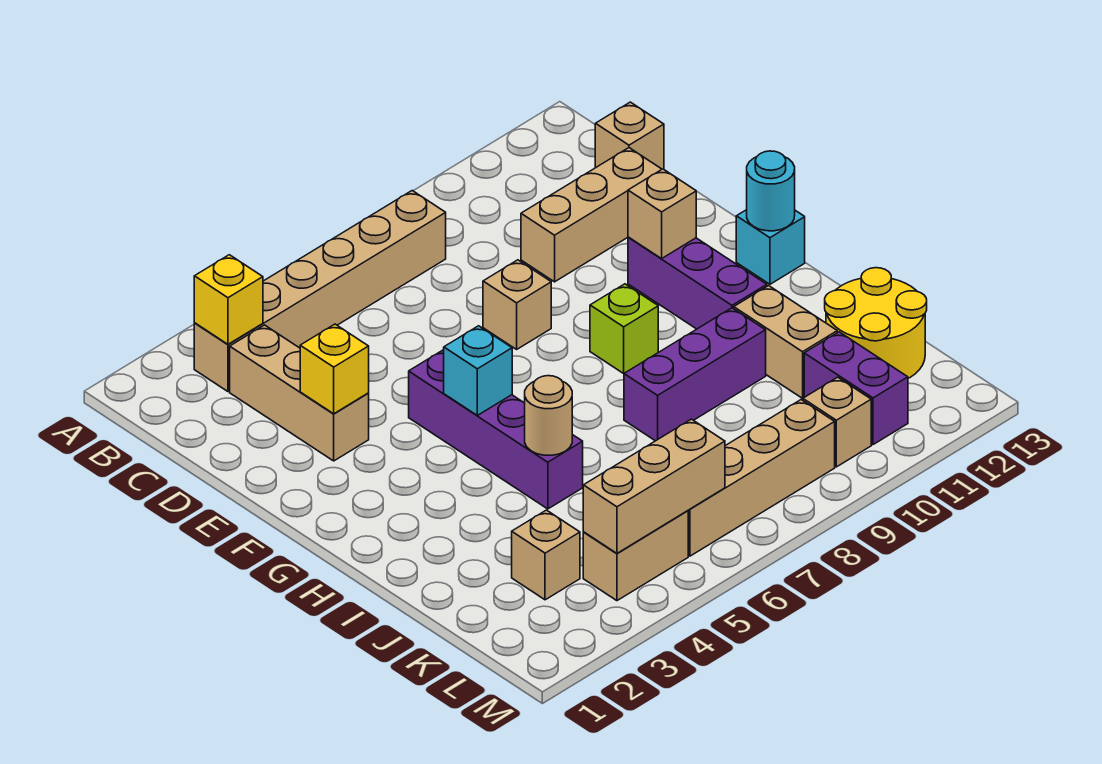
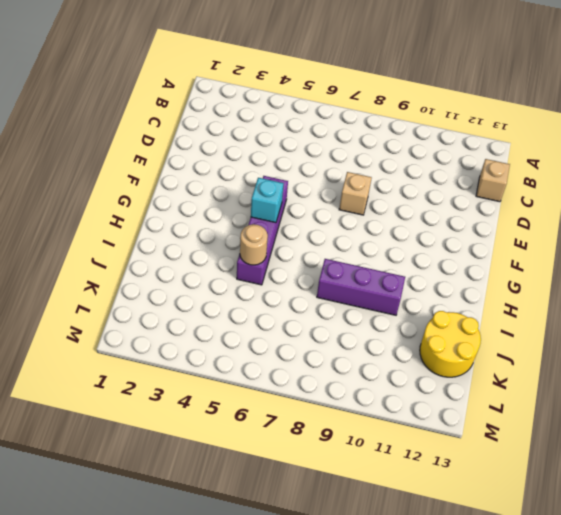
none -> tan 1x6 brick [194,191,446,391]
none -> tan 1x3 brick [230,325,369,461]
none -> tan 1x3 brick [521,148,662,282]

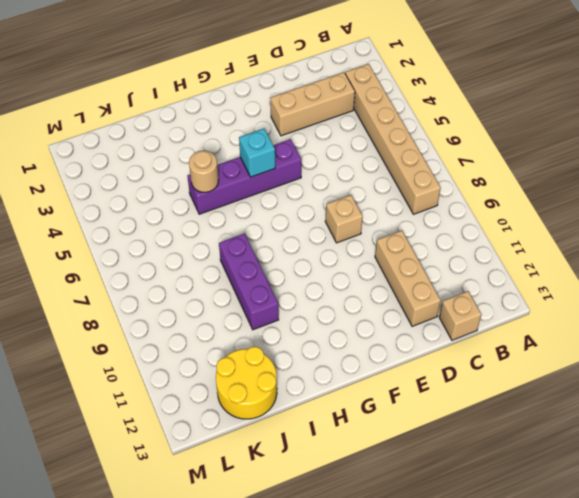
none -> purple 1x3 brick [628,237,767,329]
none -> lime 1x1 brick [590,284,658,373]
none -> cyan 1x1 brick [736,210,805,284]

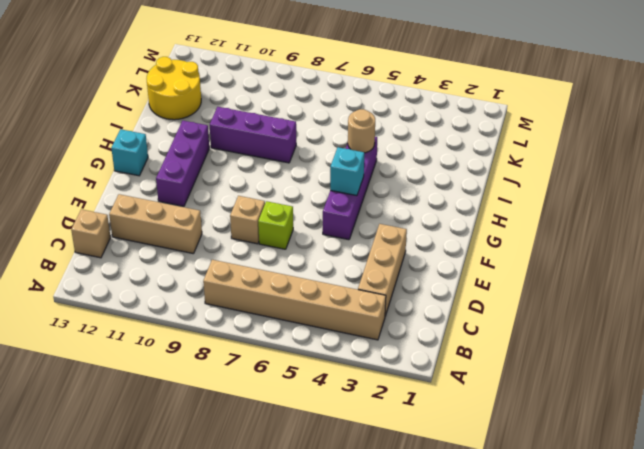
lime 1x1 brick [258,201,293,249] -> lime 1x1 brick moved to [590,284,658,373]
none -> tan 1x2 brick [734,286,837,398]
none -> tan 1x1 brick [512,510,580,600]
none -> purple 1x2 brick [804,332,908,445]

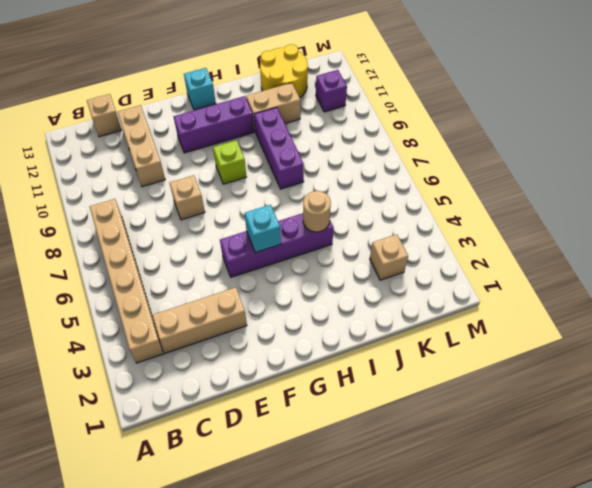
purple 1x1 brick [316,70,347,112] -> purple 1x2 brick [804,332,908,445]
none -> tan 1x2 brick [583,511,688,601]
none -> tan 1x4 brick [688,400,835,556]
none -> tan 1x1 brick [803,377,871,467]

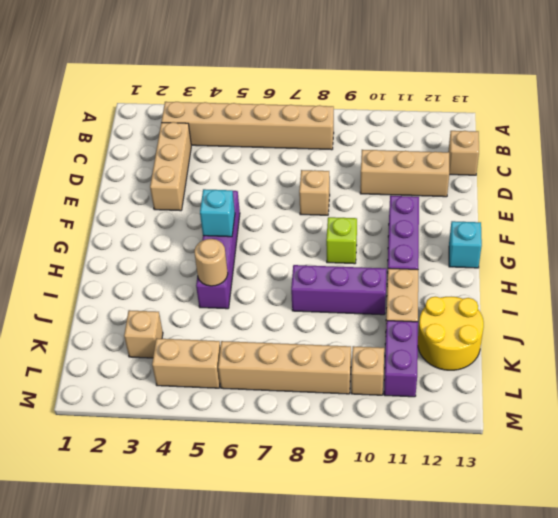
none -> yellow 1x1 brick [194,255,263,344]
none -> yellow 1x1 brick [300,324,369,414]
none -> tan 1x1 brick [628,169,696,259]

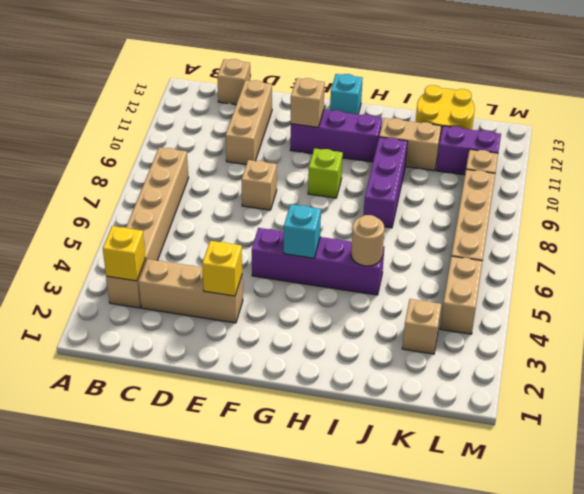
none -> cyan 1x1 round brick [747,151,795,231]
none -> tan 1x3 brick [583,419,725,553]

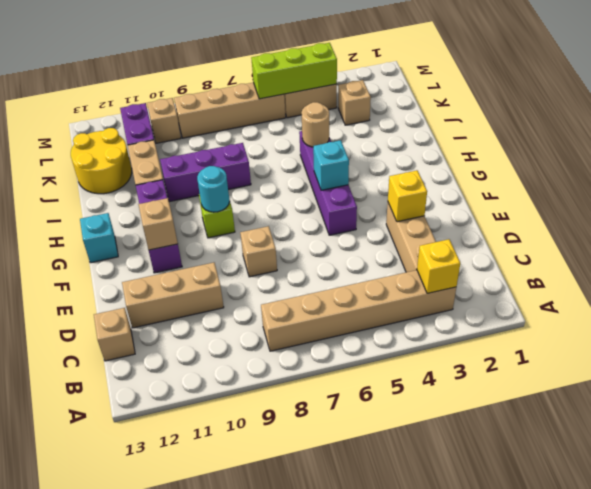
cyan 1x1 round brick [197,166,230,212] -> cyan 1x1 round brick moved to [747,151,795,231]
lime 1x3 brick [251,43,337,99] -> tan 1x3 brick [583,419,725,553]

